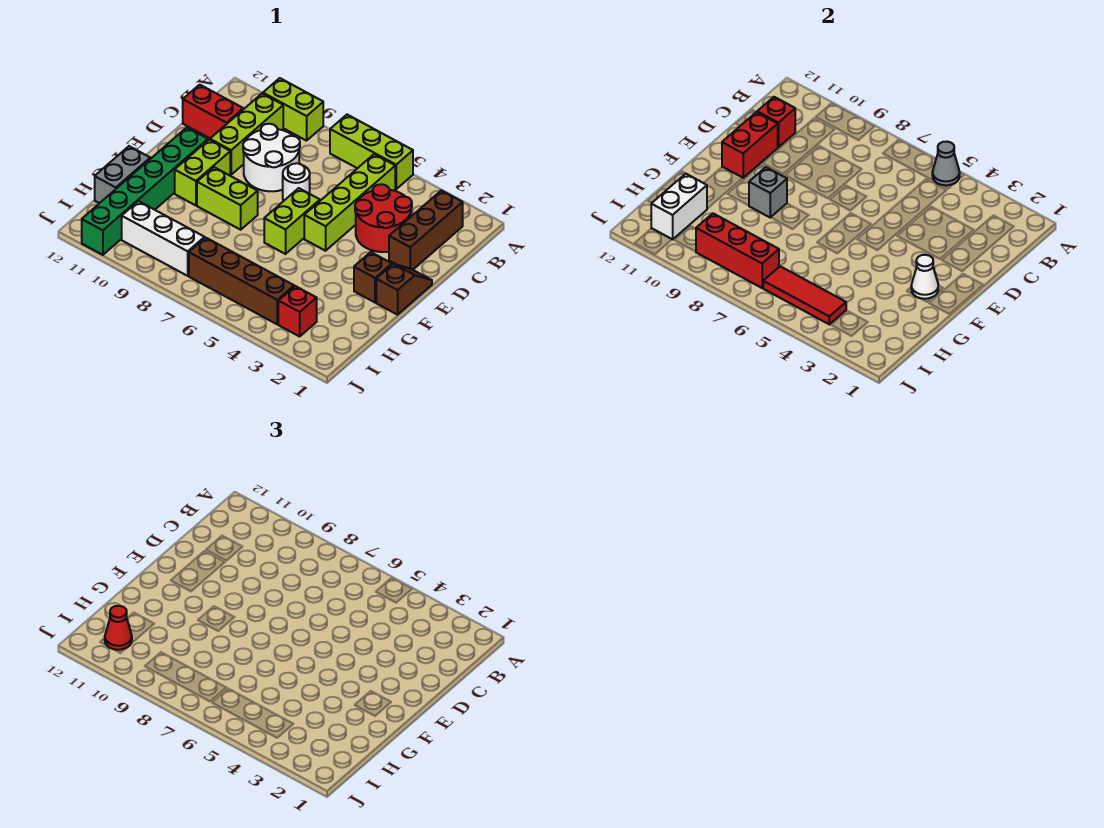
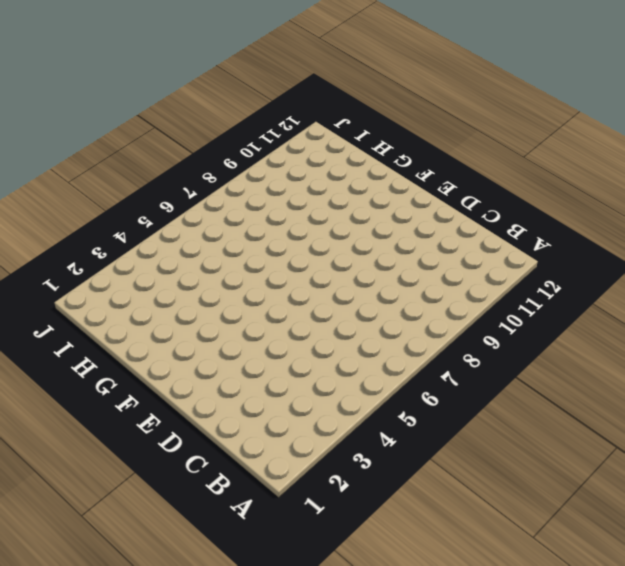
none -> lime 1x3 brick [330,115,413,189]
none -> lime 1x2 brick [263,78,323,141]
none -> brown 1x3 brick [389,190,463,270]

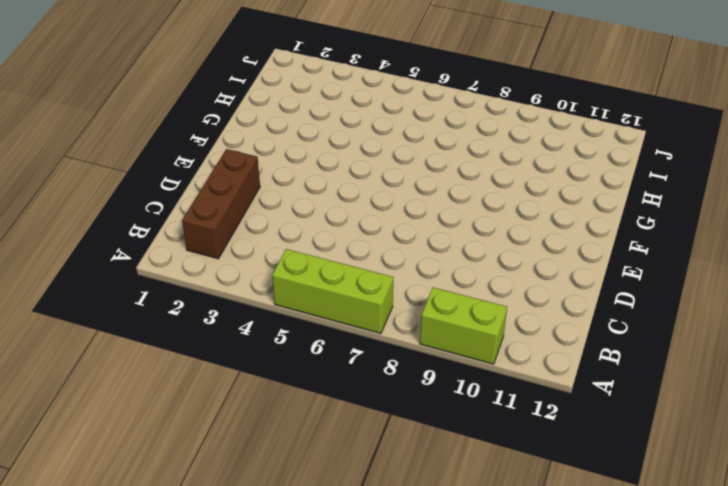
none -> lime 1x4 brick [304,154,395,251]
none -> lime 1x3 brick [210,94,283,175]
none -> red 2x2 round brick [355,184,412,252]

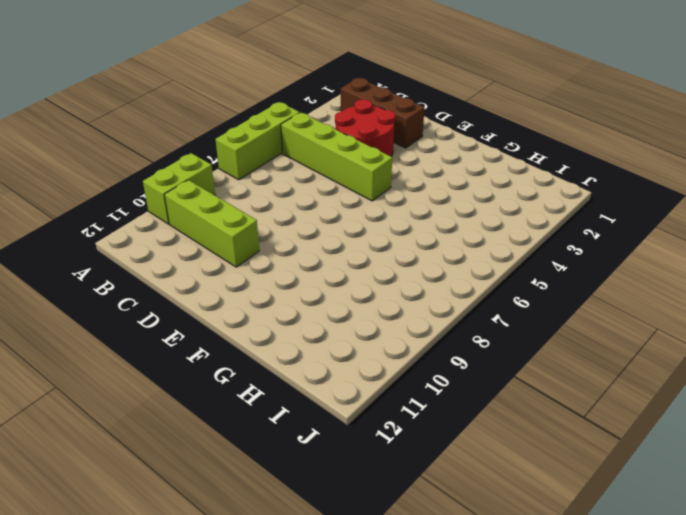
none -> white 2x2 round brick [243,124,300,191]
none -> red 1x2 brick [183,85,243,138]
none -> white 1x1 round brick [283,163,310,201]

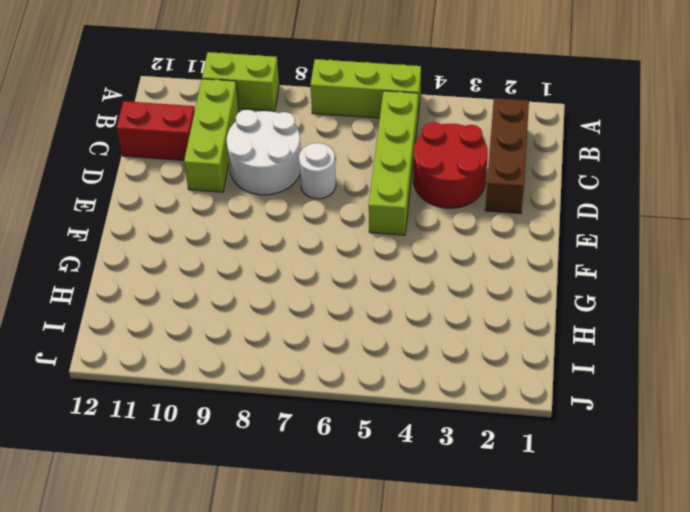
none -> brown 1x2 slope [376,264,432,315]
none -> lime 1x2 brick [264,188,320,254]
none -> lime 1x2 brick [175,140,230,205]

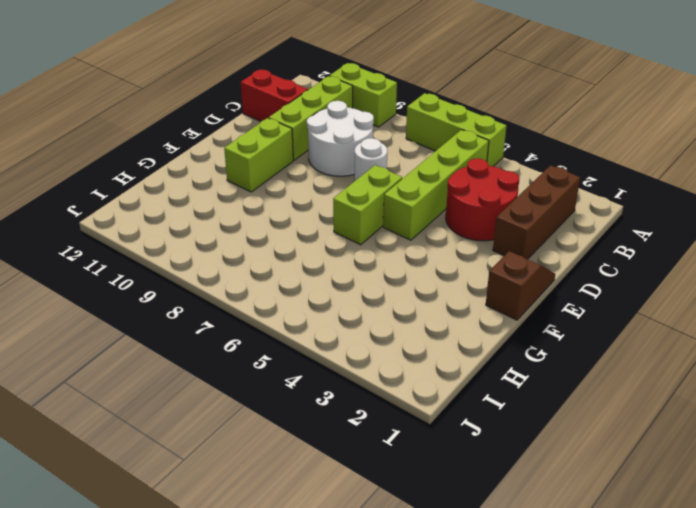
none -> green 1x6 brick [82,128,208,255]
none -> brown 1x1 brick [354,252,392,302]
none -> lime 1x2 brick [197,167,258,230]

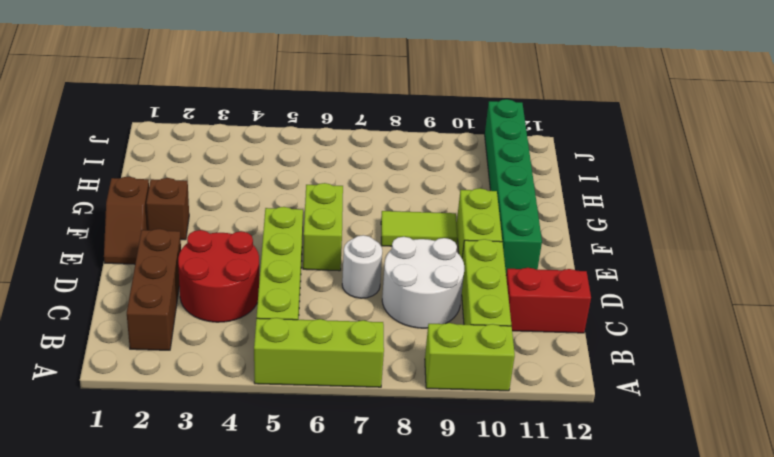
lime 1x2 tile [381,211,458,246] -> lime 1x2 brick [197,167,258,230]
none -> grey 1x2 brick [95,146,150,203]
none -> red 1x1 brick [278,286,317,336]
none -> brown 1x4 brick [189,238,294,324]

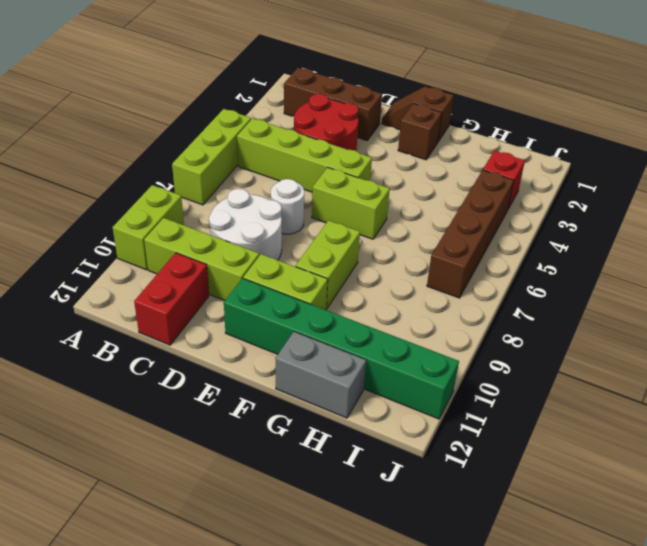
none -> white 1x3 brick [122,201,205,276]
none -> grey 1x1 cone [932,142,960,185]
none -> red 1x1 brick [757,97,795,147]

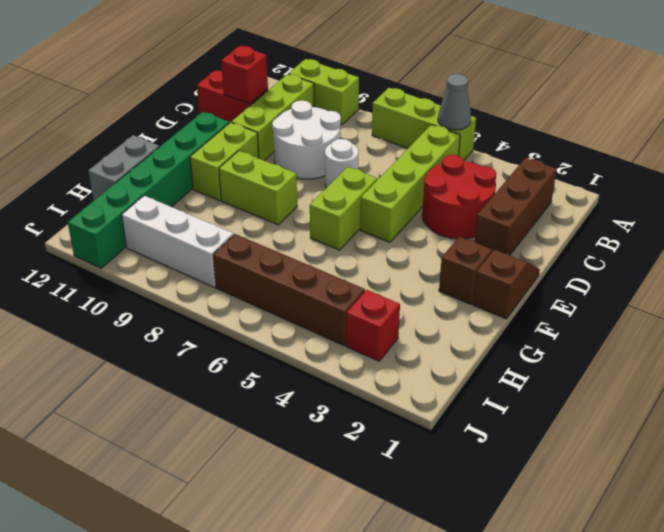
none -> red 1x2 brick [722,112,778,178]
none -> white 1x1 cone [911,255,938,299]
none -> grey 1x1 brick [749,167,787,218]

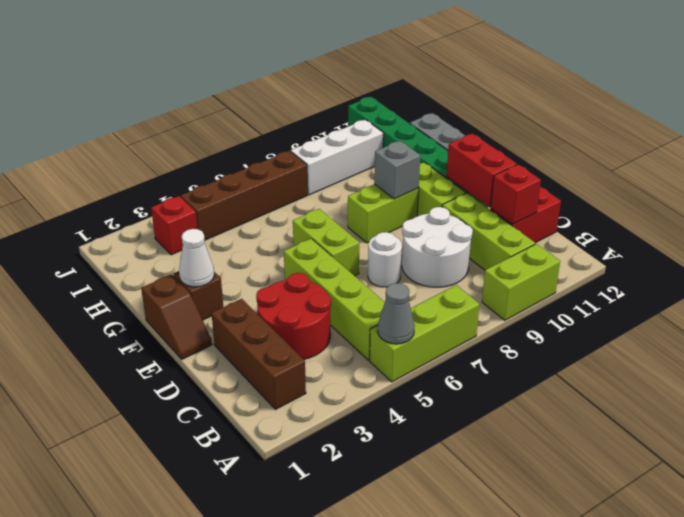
none -> white 1x2 brick [651,174,707,239]
none -> red 1x3 tile [763,266,846,324]
none -> red 1x3 brick [696,213,779,288]

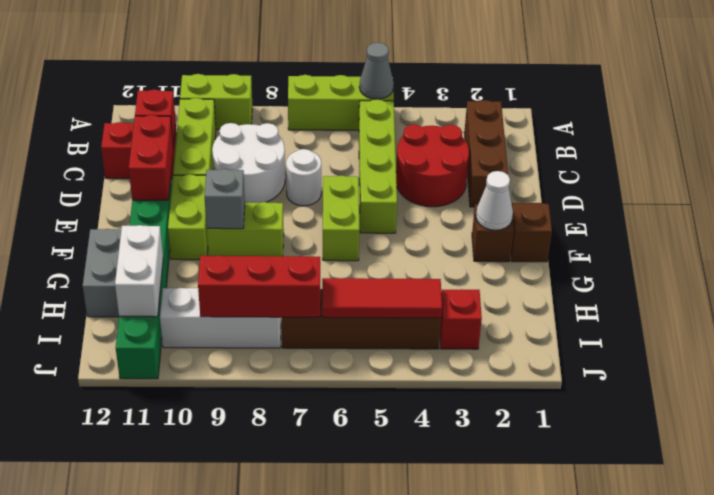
none -> red 1x1 cone [105,606,132,650]

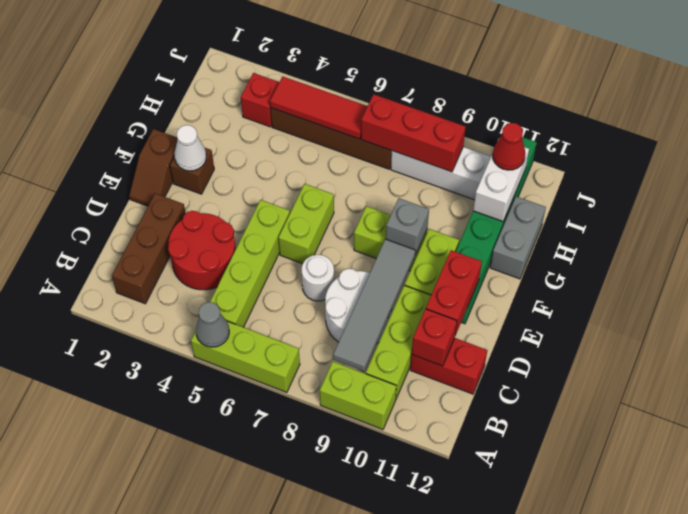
grey 1x4 tile [333,239,416,371] -> none

